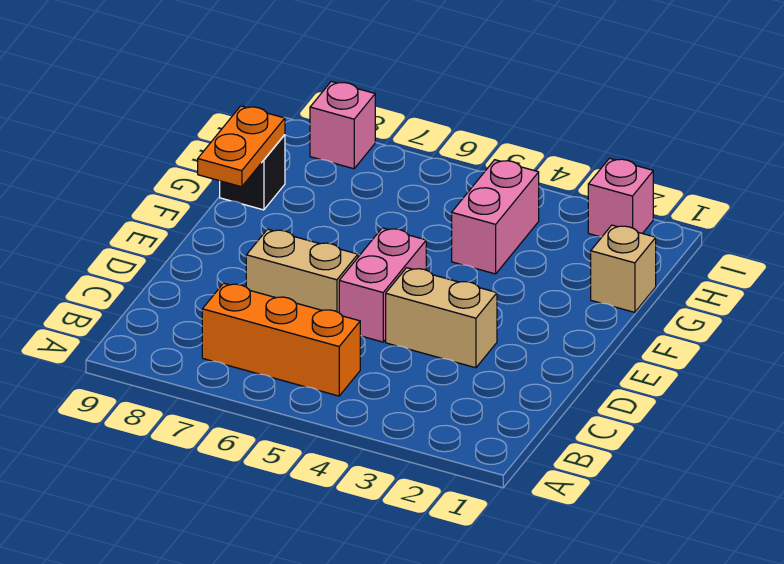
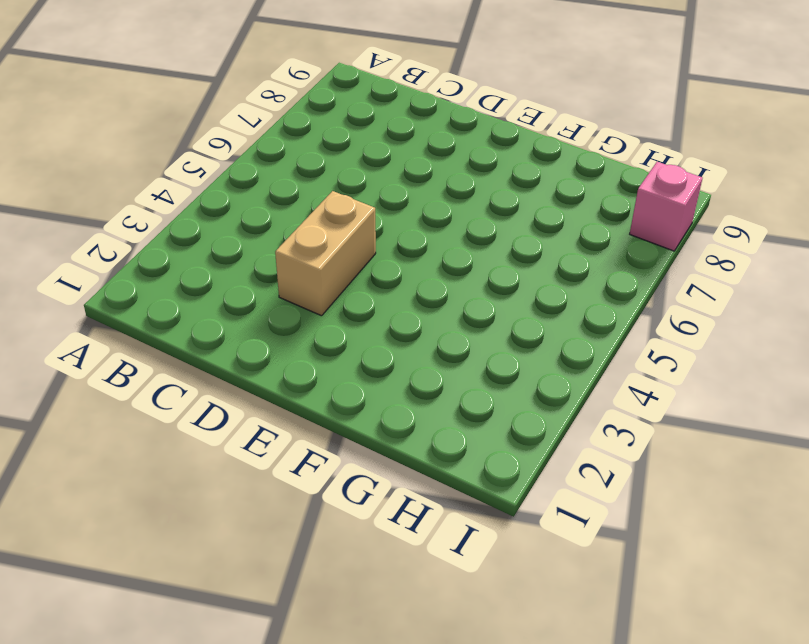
none -> orange 1x3 brick [202,283,360,396]
none -> pink 1x2 brick [339,228,426,342]

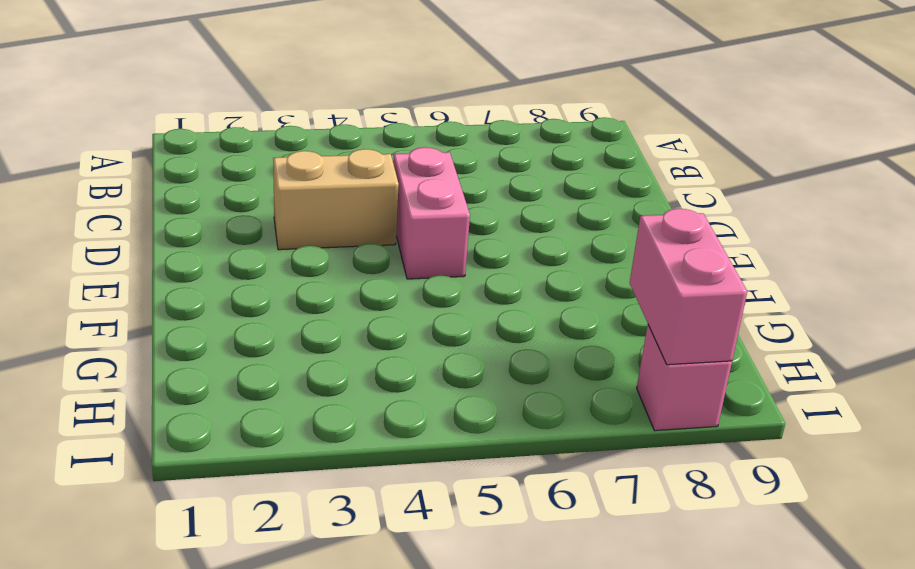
pink 1x2 brick [630,209,747,365] -> pink 1x2 brick moved to [452,160,539,274]
none -> orange 1x3 brick [202,283,360,396]
none -> tan 1x2 brick [246,229,358,312]

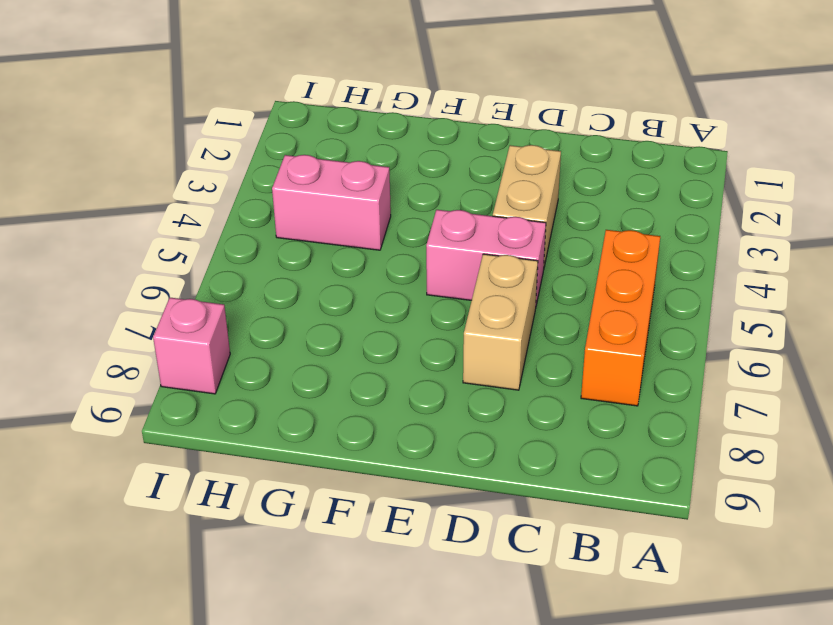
none -> tan 1x1 brick [591,225,656,312]
none -> black 1x1 brick [220,135,285,210]

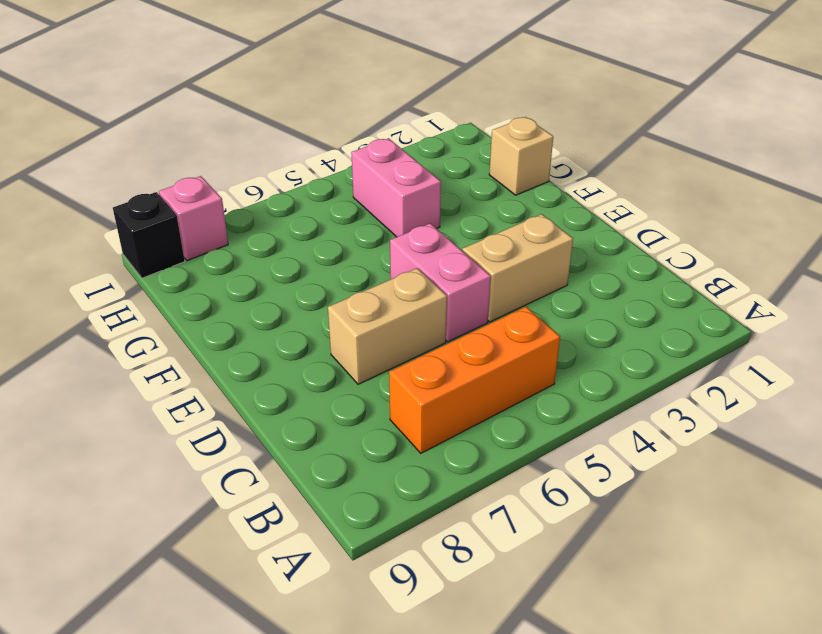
black 1x1 brick [113,192,185,278] -> black 1x1 brick moved to [220,135,285,210]
none -> pink 1x1 brick [588,158,653,237]
none -> orange 1x2 plate [198,106,285,187]

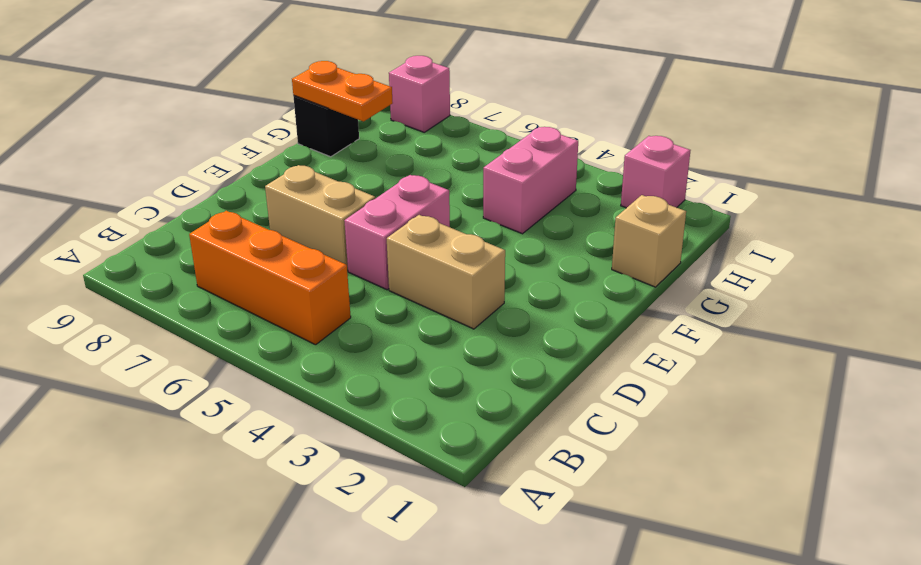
orange 1x2 plate [292,61,393,121] -> orange 1x2 plate turned to [198,106,285,187]

